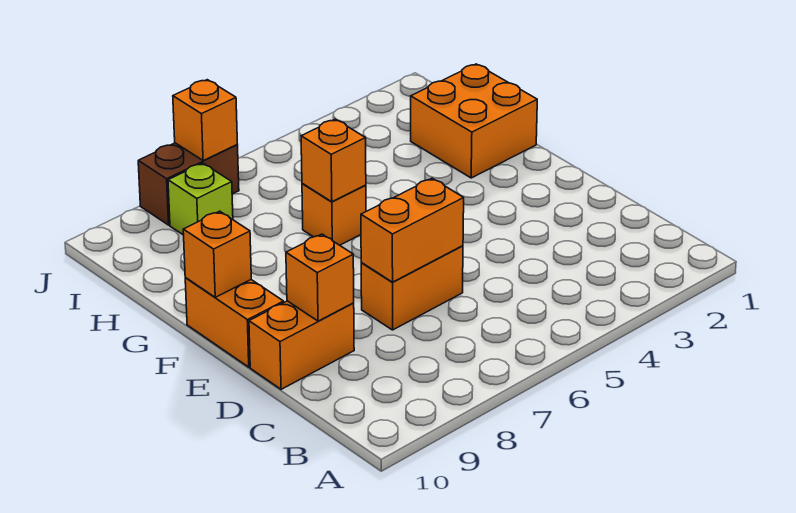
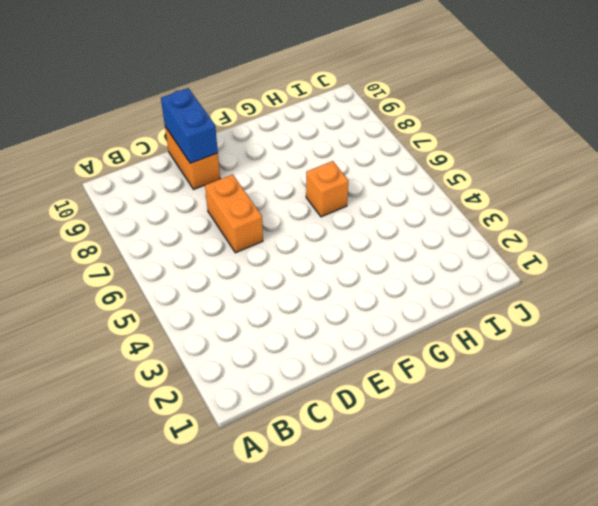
blue 1x2 brick [161,88,218,163] -> orange 1x1 brick [286,234,354,321]
none -> orange 1x2 brick [185,278,284,367]
none -> orange 2x2 brick [411,64,537,178]
none -> lime 1x1 brick [168,163,233,235]

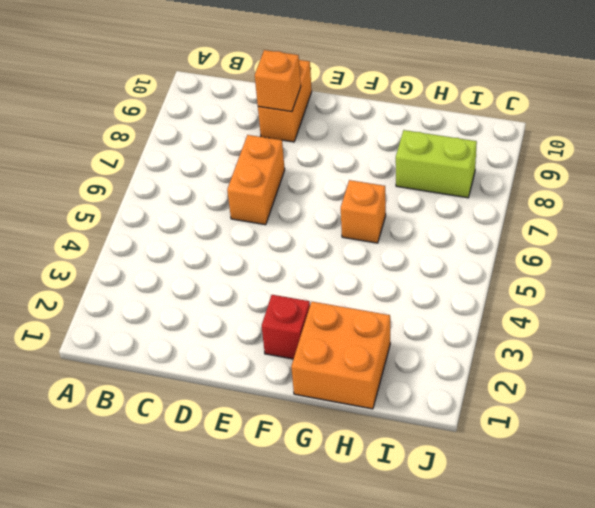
red 1x1 brick [262,295,310,359] -> none
lime 1x2 brick [396,130,477,198] -> lime 1x1 brick [168,163,233,235]
none -> orange 1x2 brick [185,278,284,367]
none -> brown 1x2 brick [138,143,239,225]
none -> orange 1x2 brick [361,178,464,282]

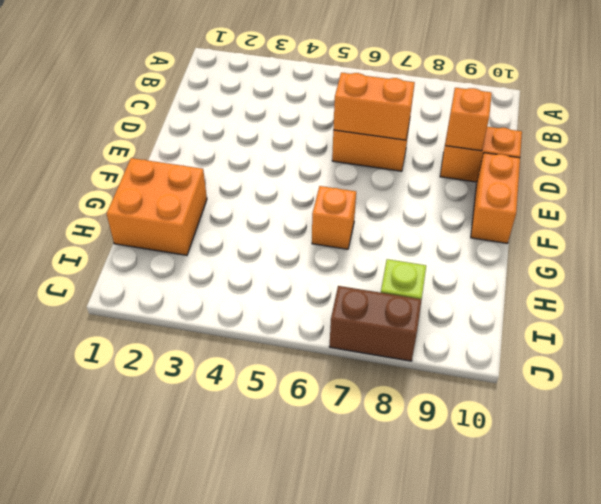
none -> orange 1x1 brick [183,211,251,297]
none -> orange 1x1 brick [301,119,366,202]
none -> orange 1x1 brick [173,80,237,161]

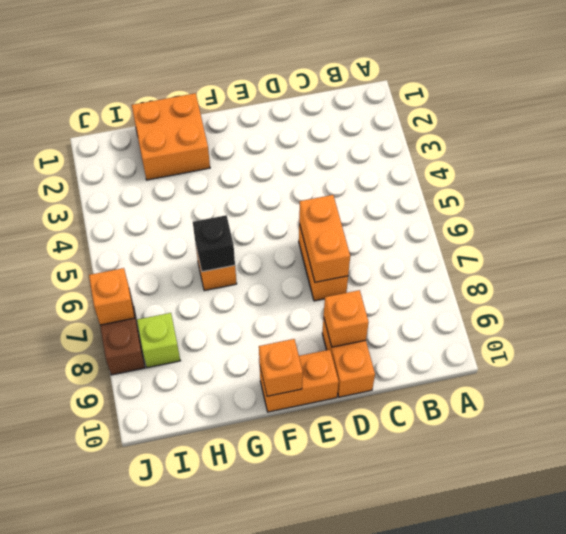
black 1x1 brick [193,215,235,272] -> orange 1x1 brick [301,119,366,202]

